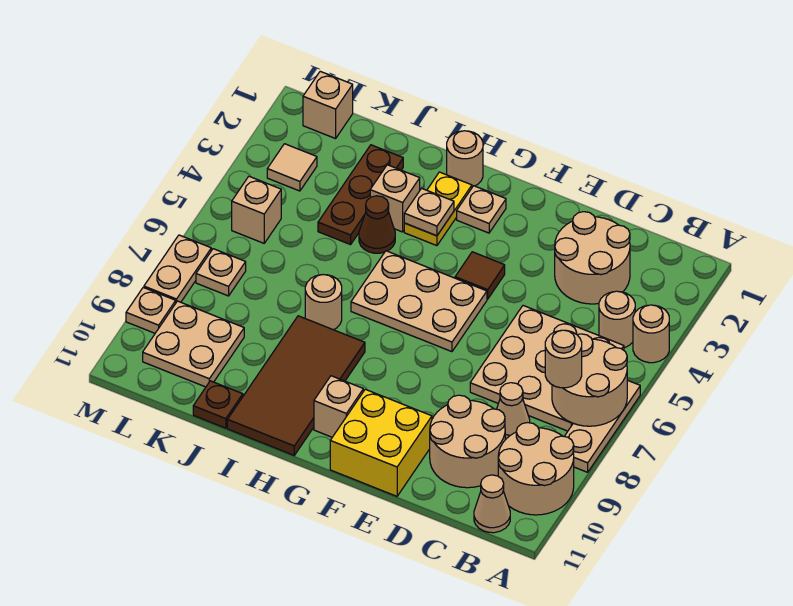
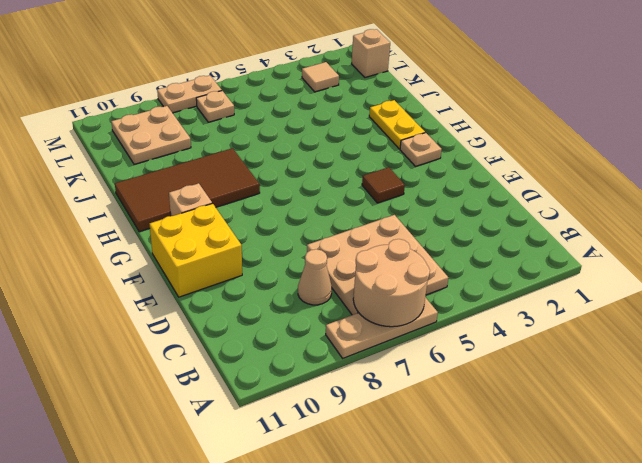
yellow 1x2 plate [369,100,425,149] -> yellow 1x2 plate turned to [404,172,472,246]
none -> tan 1x1 round brick [633,305,669,363]
none -> tan 2x2 round brick [498,423,574,515]
none -> tan 1x1 round brick [599,291,635,348]
none -> tan 1x1 cone [474,475,510,533]

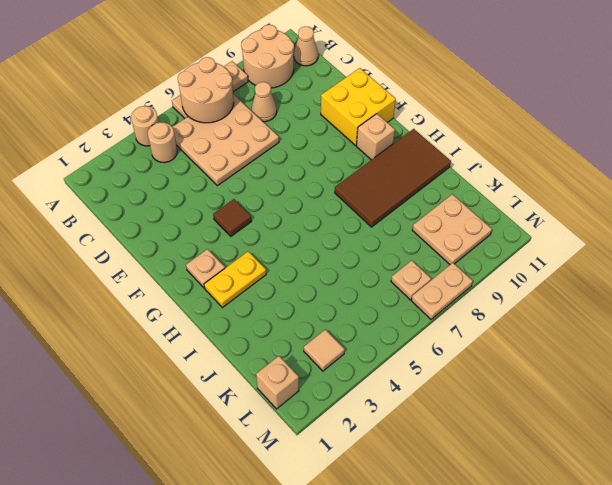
none -> tan 2x2 round brick [555,212,630,304]
none -> tan 2x2 round brick [430,395,505,488]
none -> tan 2x3 plate [351,251,487,352]
none -> tan 1x1 round brick [447,131,483,187]

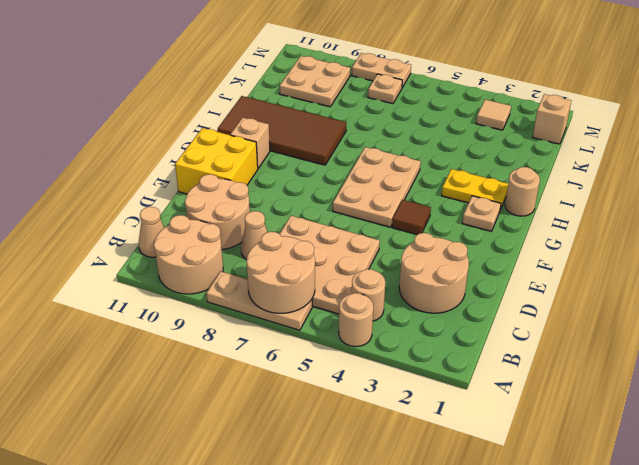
none -> tan 1x1 brick [370,165,420,232]
none -> brown 1x1 cone [359,196,395,253]
none -> tan 1x1 round brick [305,275,342,330]
none -> brown 1x3 plate [318,145,403,245]

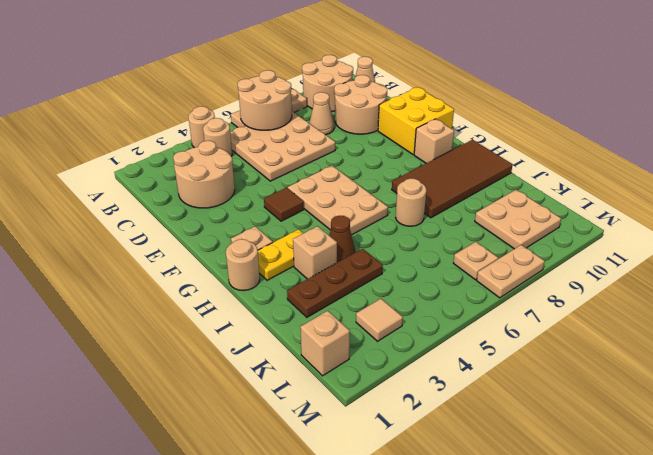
none -> brown 1x1 plate [193,381,243,428]
none -> tan 1x1 brick [232,176,281,243]
none -> tan 1x1 plate [126,288,176,333]
none -> tan 1x1 plate [404,188,454,236]

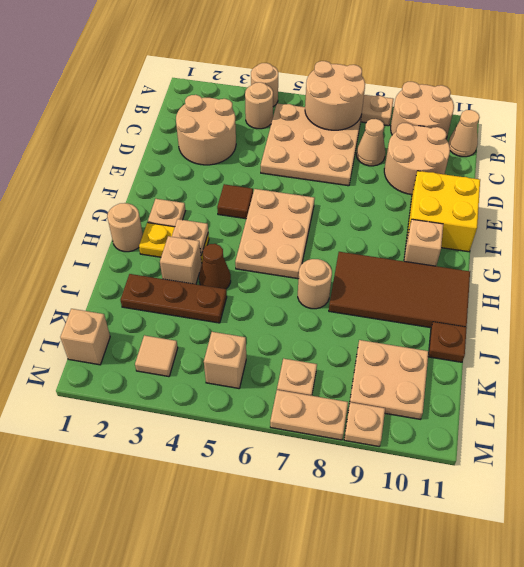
none -> tan 1x1 round brick [545,330,582,388]

